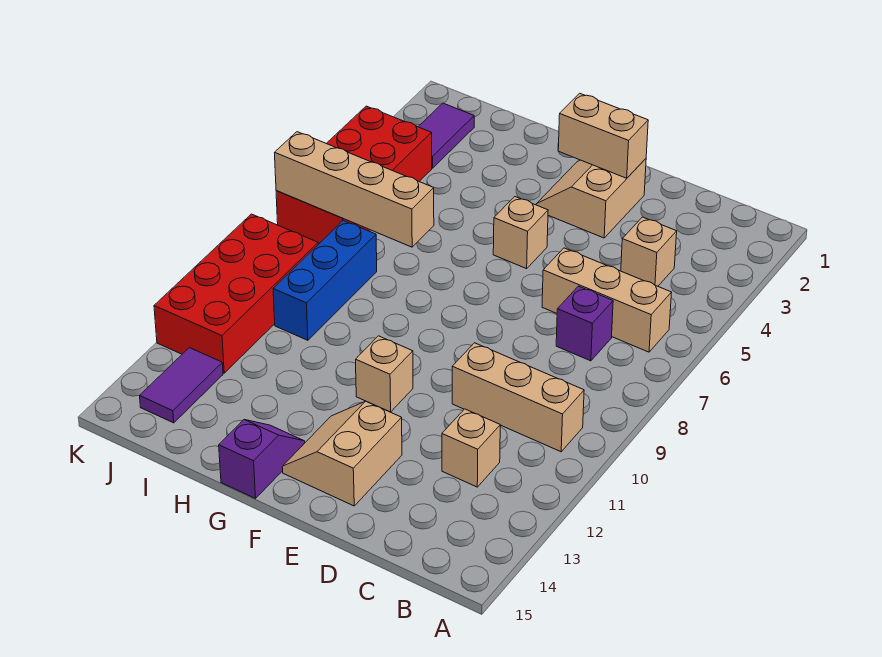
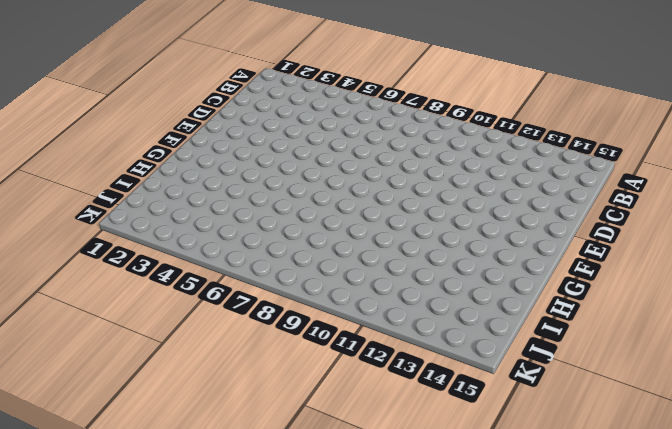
none -> tan 1x3 brick [542,248,672,352]
none -> tan 1x3 brick [452,343,584,452]
none -> tan 1x1 brick [621,217,677,286]

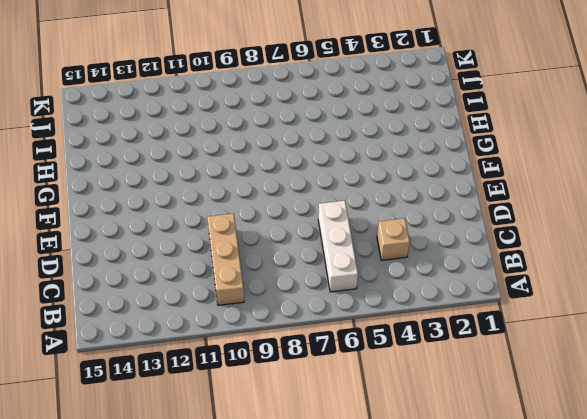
white 1x3 brick [318,201,358,292] -> tan 1x3 brick [542,248,672,352]
none -> purple 1x1 brick [556,286,613,361]
none -> tan 1x1 brick [442,409,500,487]
none -> tan 2x2 slope [536,159,646,238]

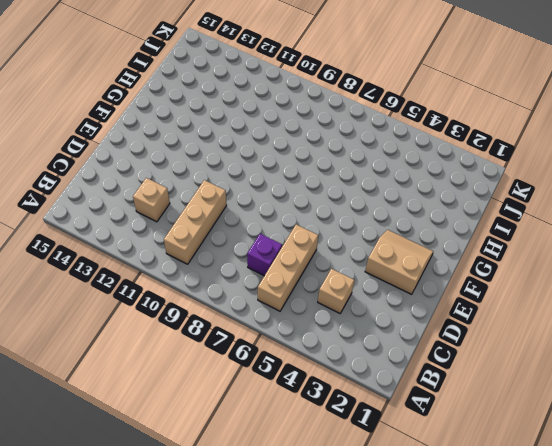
none -> tan 2x2 slope [282,401,402,506]
none -> tan 1x1 brick [493,197,548,269]
none -> tan 1x1 brick [356,336,413,412]

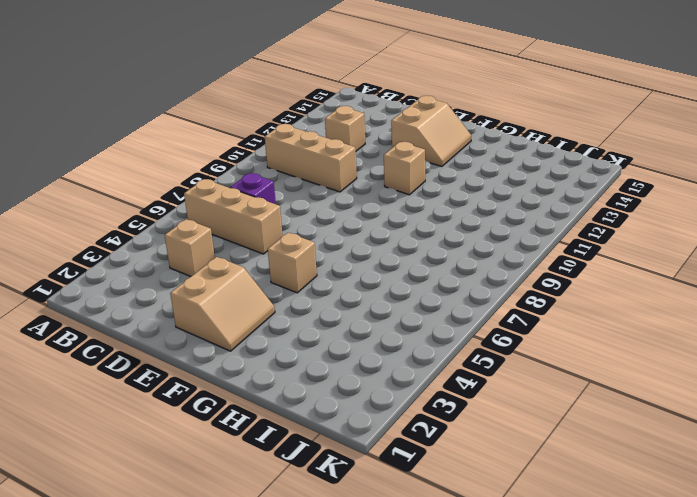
none -> purple 1x2 slope [219,420,305,498]
none -> blue 1x3 brick [273,220,377,340]
none -> purple 1x2 tile [418,103,474,168]

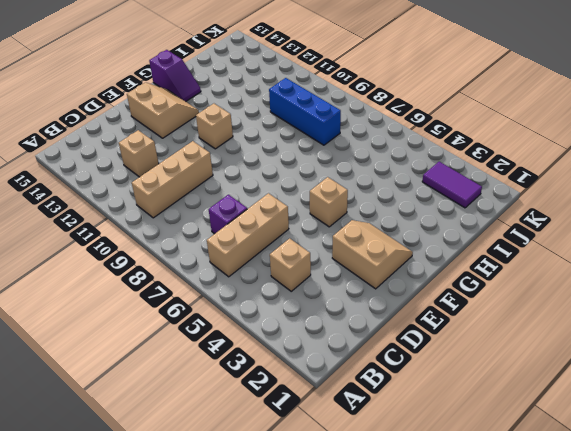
none -> red 2x4 brick [276,106,432,244]
none -> red 2x4 brick [154,214,318,373]
none -> purple 1x2 tile [140,348,223,423]

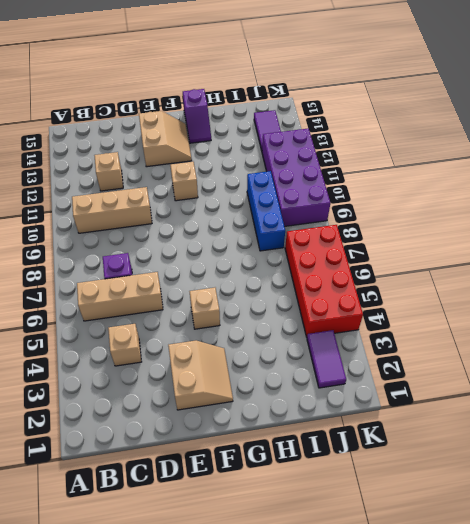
purple 2x4 brick [262,128,330,226] -> red 2x4 brick [154,214,318,373]
none -> tan 1x2 brick [558,93,648,178]
none -> tan 1x4 brick [275,132,434,247]

